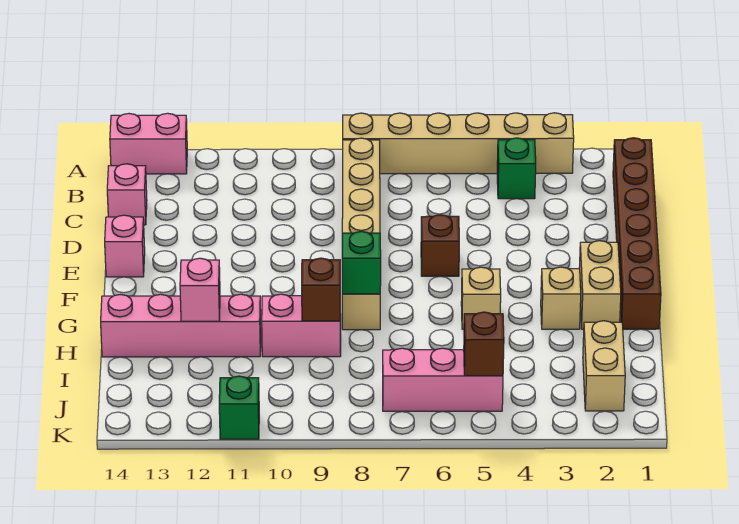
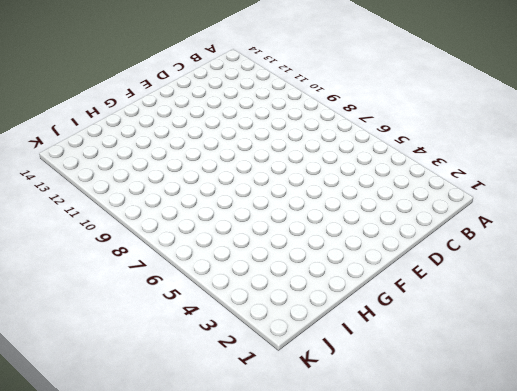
none -> tan 1x6 brick [343,113,574,174]
none -> pink 1x2 brick [110,113,187,174]
none -> brown 1x6 brick [613,138,661,329]

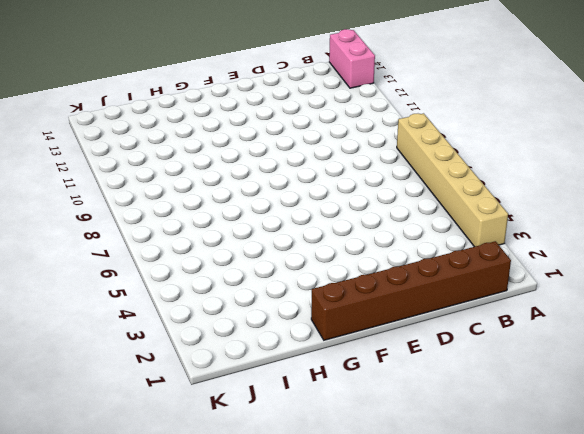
none -> green 1x1 brick [497,138,536,199]
none -> tan 1x6 brick [342,138,380,330]
none -> pink 1x1 brick [107,164,147,225]

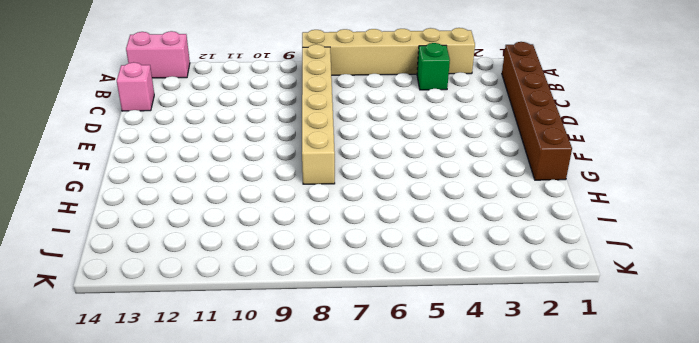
none -> brown 1x1 brick [421,215,459,276]
none -> pink 1x1 brick [105,215,145,277]
none -> tan 1x2 brick [579,241,621,329]

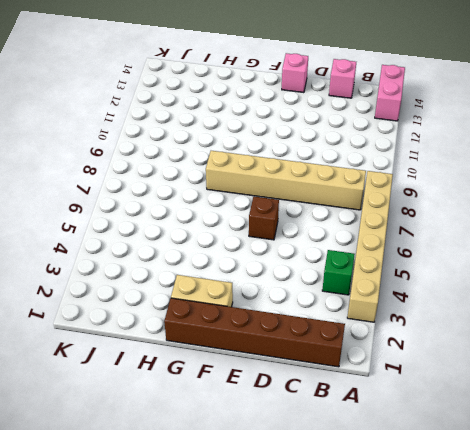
none -> tan 1x1 brick [541,267,581,329]
none -> tan 1x1 brick [461,267,501,329]
none -> pink 1x2 brick [262,294,341,357]

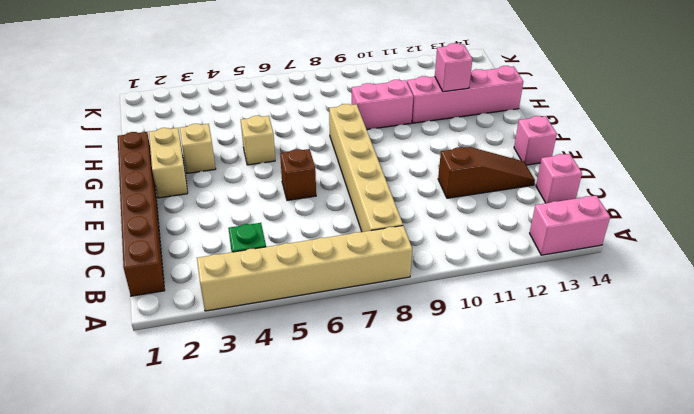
brown 1x3 slope [438,147,535,198] -> none
none -> tan 1x2 brick [583,321,625,411]
none -> pink 1x3 brick [383,348,503,411]
none -> green 1x1 brick [219,376,259,439]

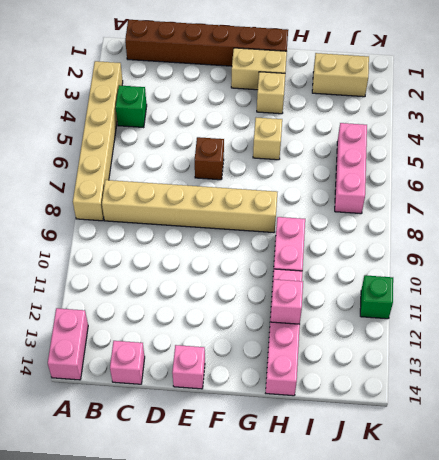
none -> green 1x1 brick [342,231,381,294]
none -> brown 1x1 brick [302,258,340,321]
none -> brown 1x1 brick [464,312,504,376]

